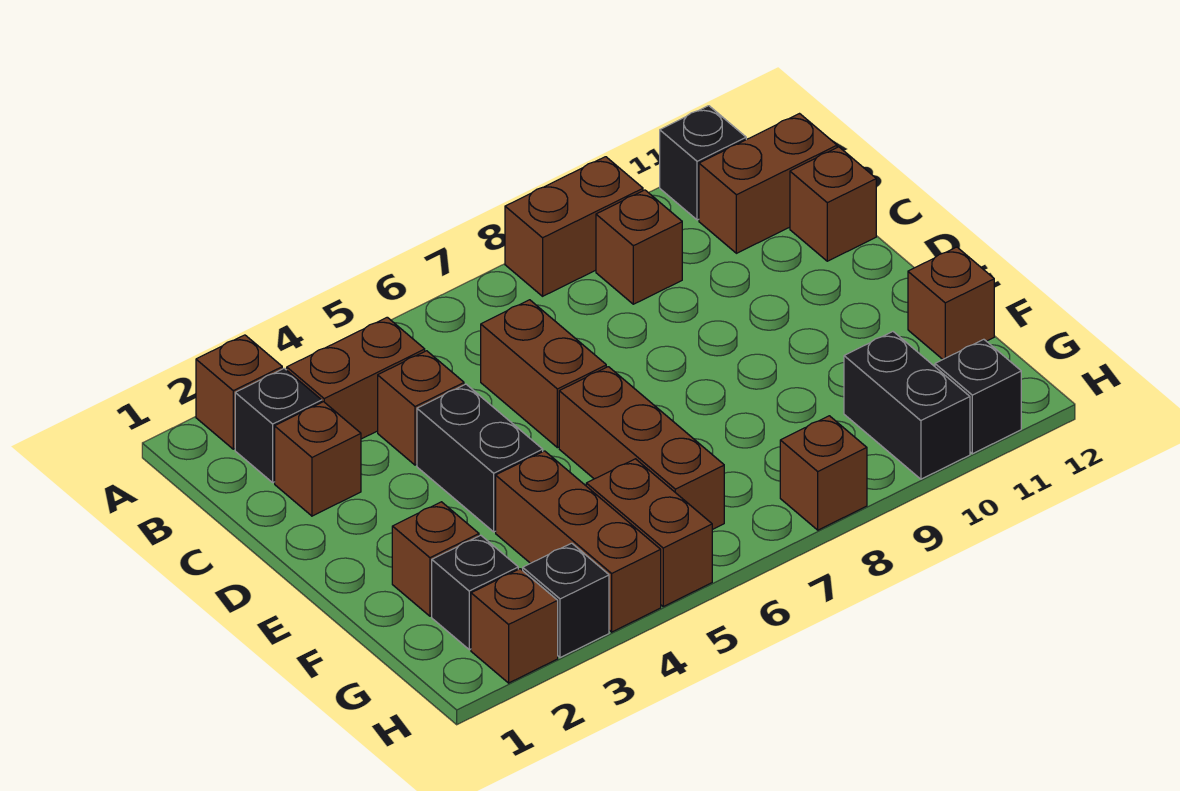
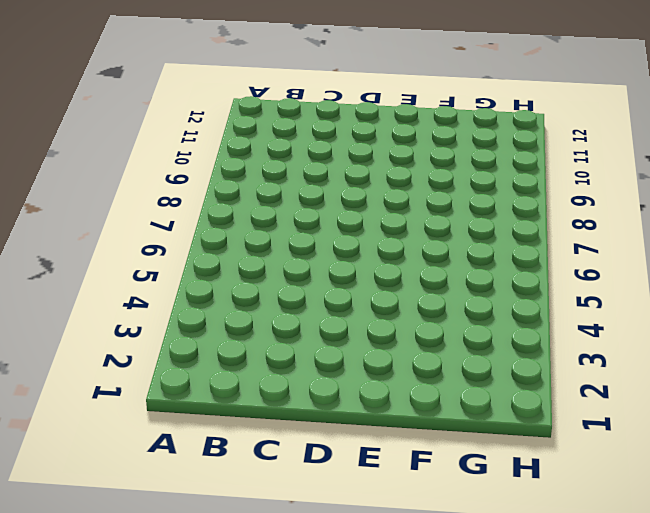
none -> brown 1x1 brick [196,335,282,449]
none -> brown 1x2 brick [505,157,643,296]
none -> black 1x1 brick [660,106,746,220]

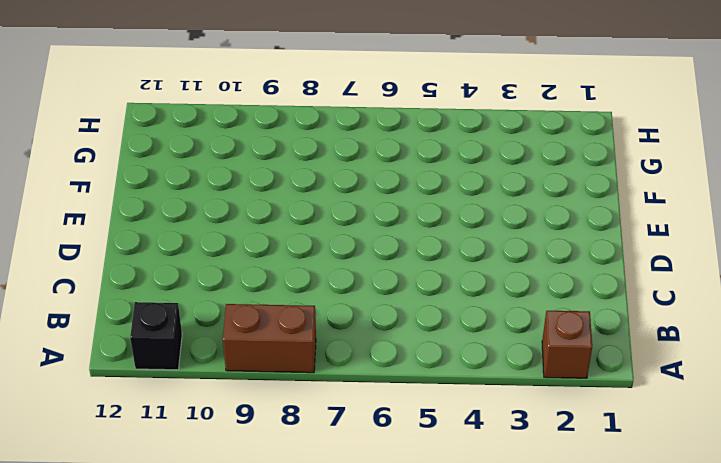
none -> black 1x1 brick [235,368,322,482]
none -> brown 1x2 brick [287,317,425,439]
none -> brown 1x1 brick [596,190,682,304]

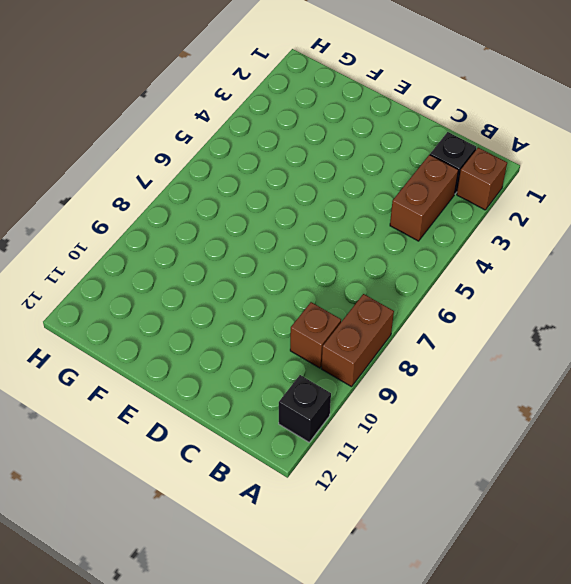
none -> brown 1x2 brick [699,114,837,253]
none -> brown 1x1 brick [275,402,361,516]
none -> brown 1x1 brick [378,351,464,465]

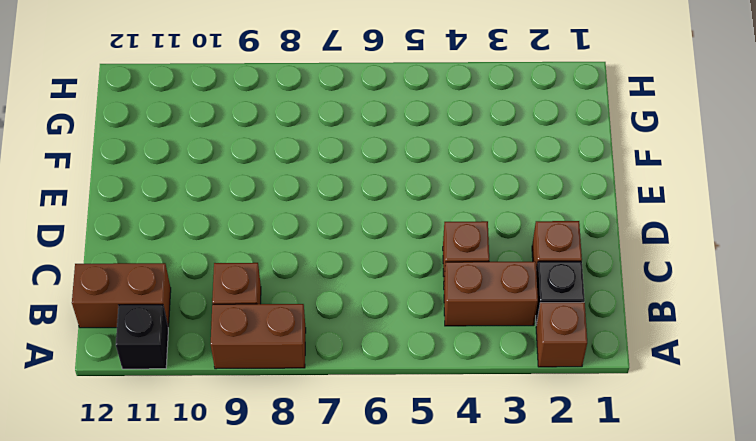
none -> brown 1x2 brick [481,300,606,448]
none -> brown 1x1 brick [790,147,876,261]
none -> black 1x2 brick [417,384,543,532]

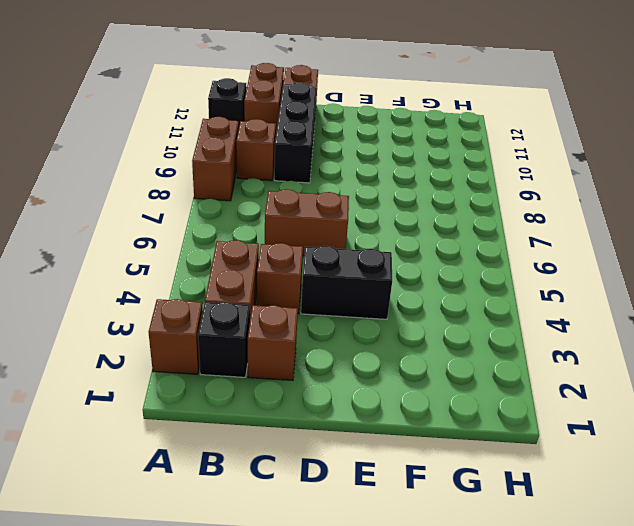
black 1x3 brick [274,83,317,183] -> none
none -> brown 1x3 brick [559,367,724,530]
none -> brown 1x1 brick [392,502,479,616]
none -> brown 1x3 brick [496,451,661,632]

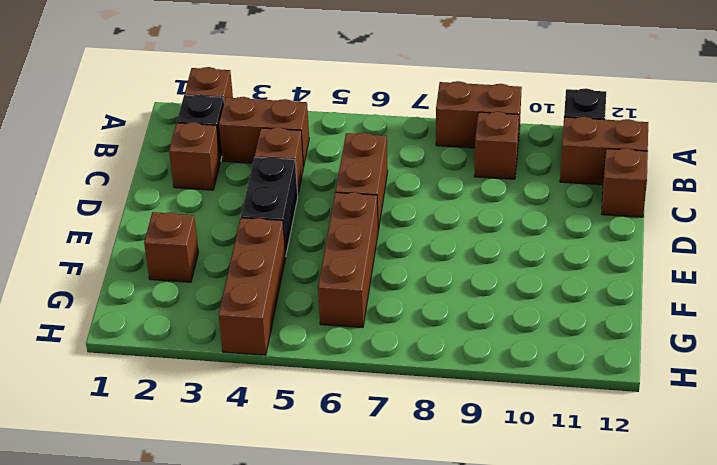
none -> brown 1x1 brick [908,247,994,359]
none -> black 1x1 brick [432,535,518,650]
none -> brown 1x2 brick [586,459,712,606]

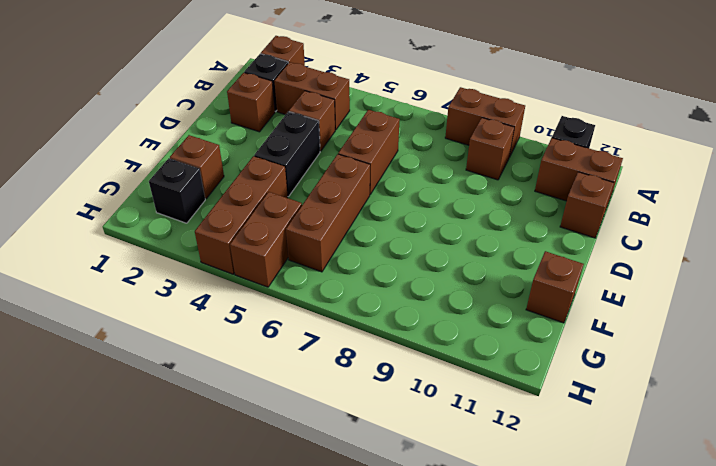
none -> black 1x2 brick [844,332,970,479]
none -> brown 1x1 brick [471,569,558,683]
none -> black 1x1 brick [523,543,609,658]

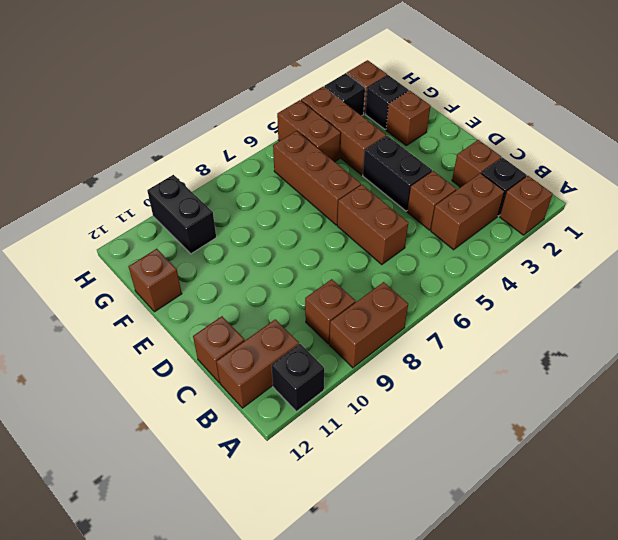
none -> brown 1x1 brick [780,416,867,530]
none -> black 1x1 brick [935,339,1021,454]

